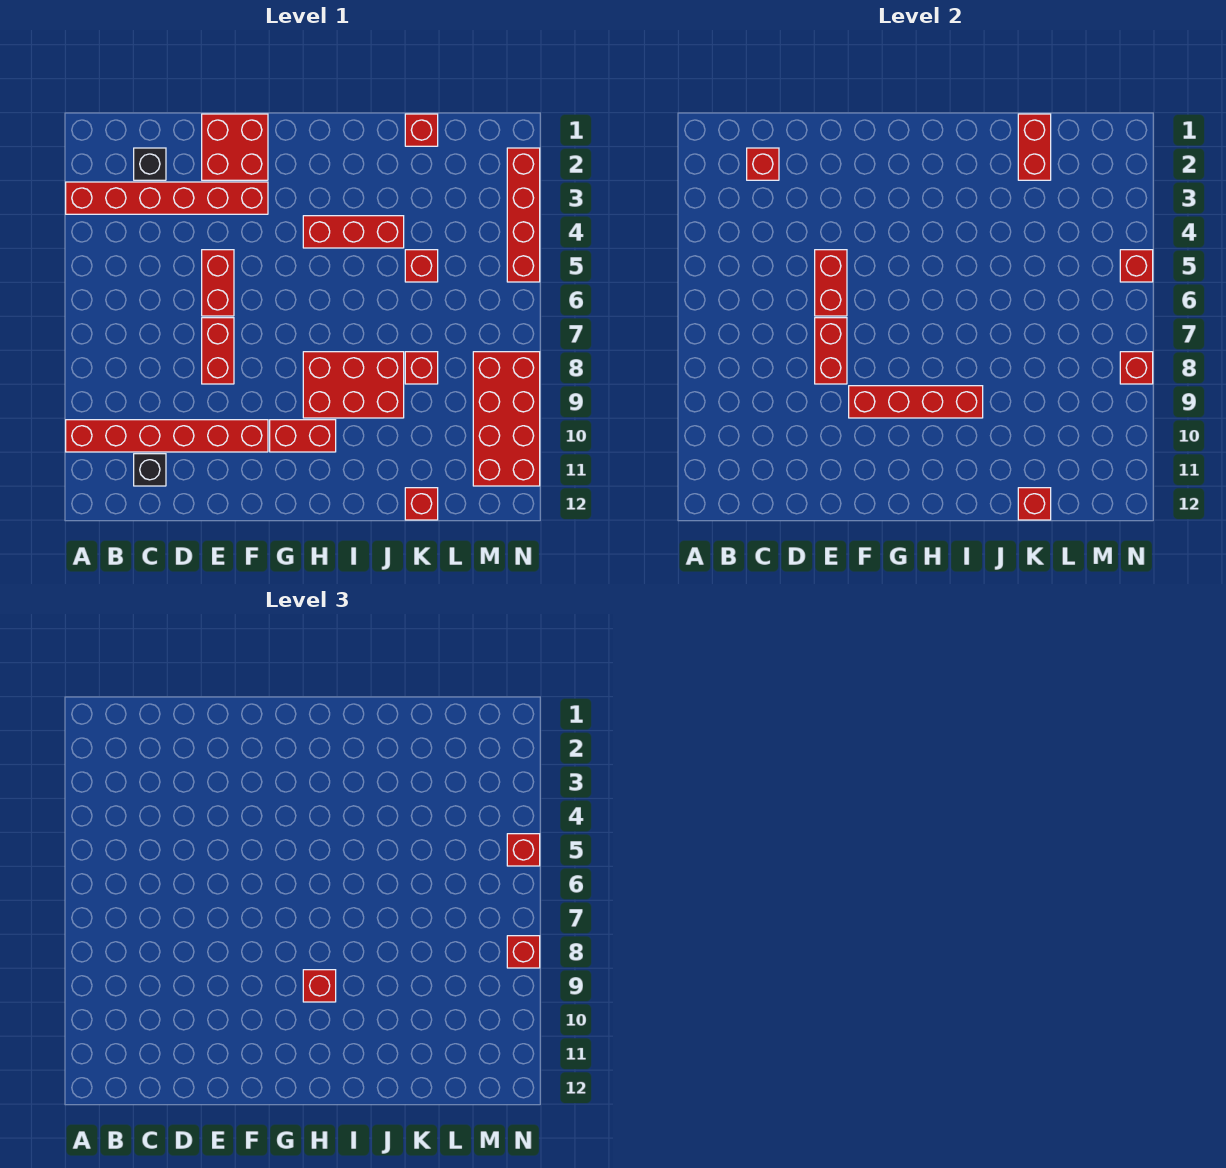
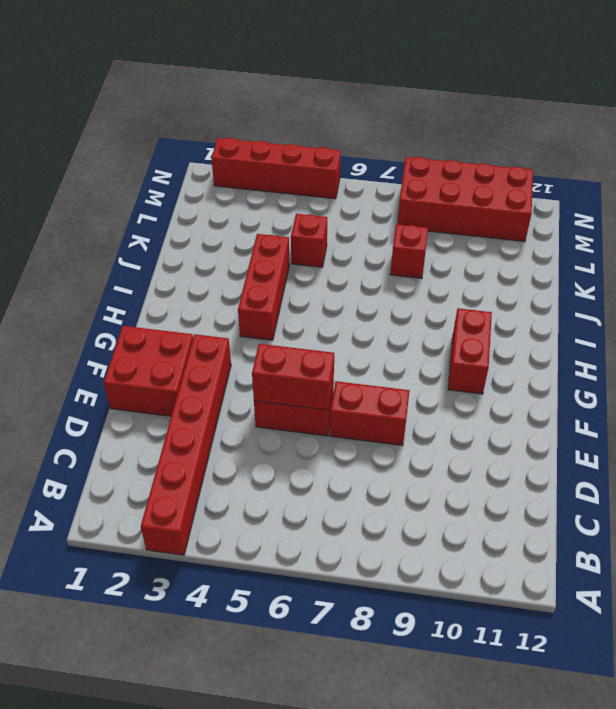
none -> red 1x6 brick [66,420,268,452]
none -> black 1x1 brick [134,148,166,180]
none -> black 1x1 brick [134,454,166,486]

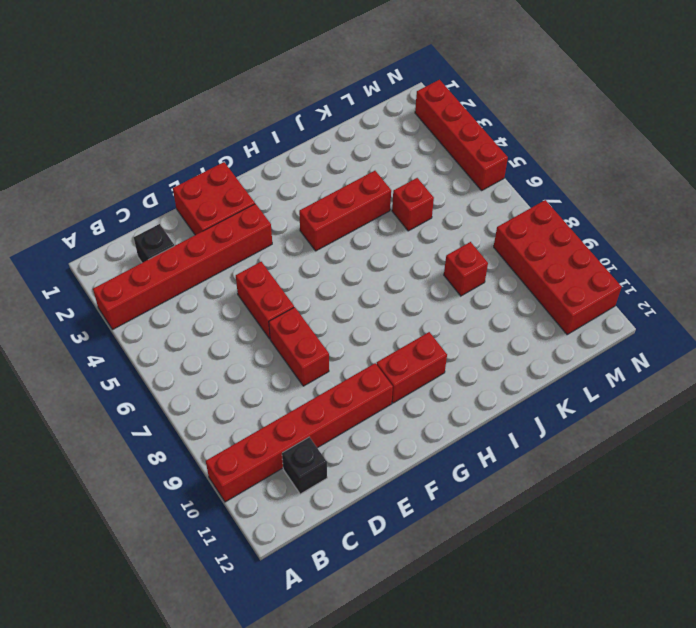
none -> red 2x3 brick [303,352,404,418]
none -> red 1x1 brick [405,114,438,146]
none -> red 1x1 brick [405,488,438,520]

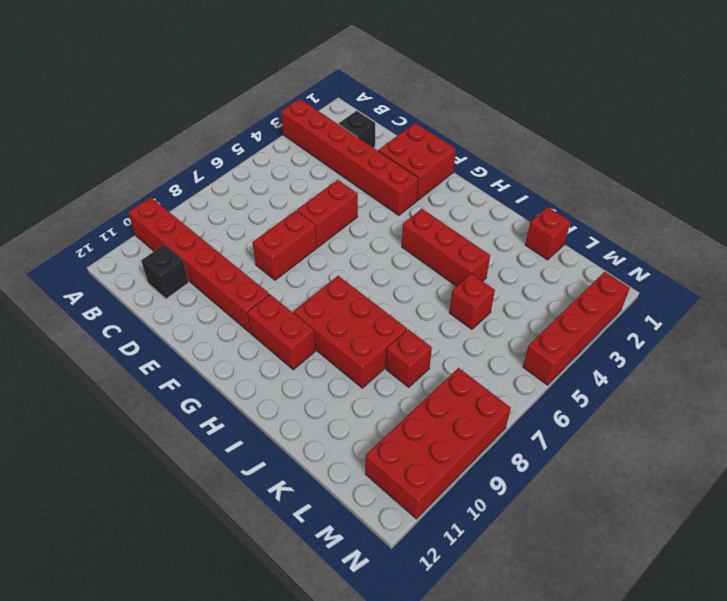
none -> red 1x1 brick [405,488,438,520]
none -> red 1x1 brick [747,148,779,180]
none -> red 1x2 brick [815,250,847,316]

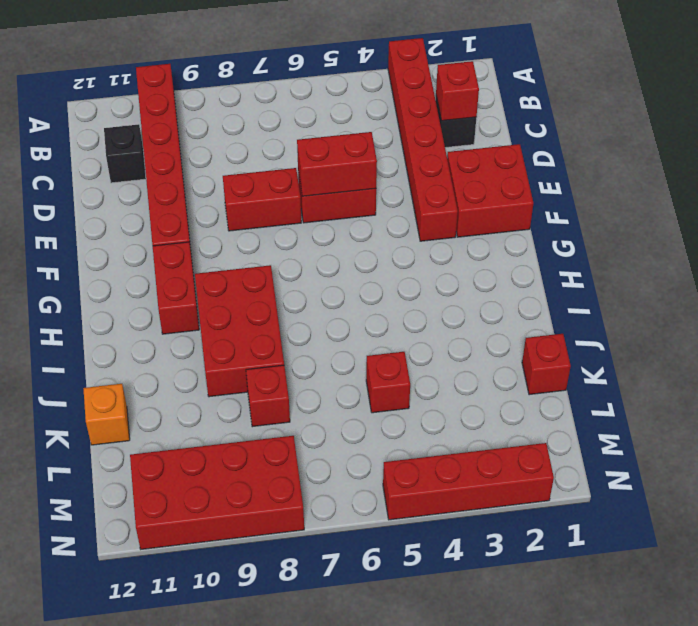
orange 1x1 brick [83,384,130,445] -> red 1x1 brick [405,488,438,520]
none -> red 1x3 brick [303,216,404,248]
none -> red 1x2 brick [815,318,847,384]
none -> red 1x4 brick [849,386,983,418]

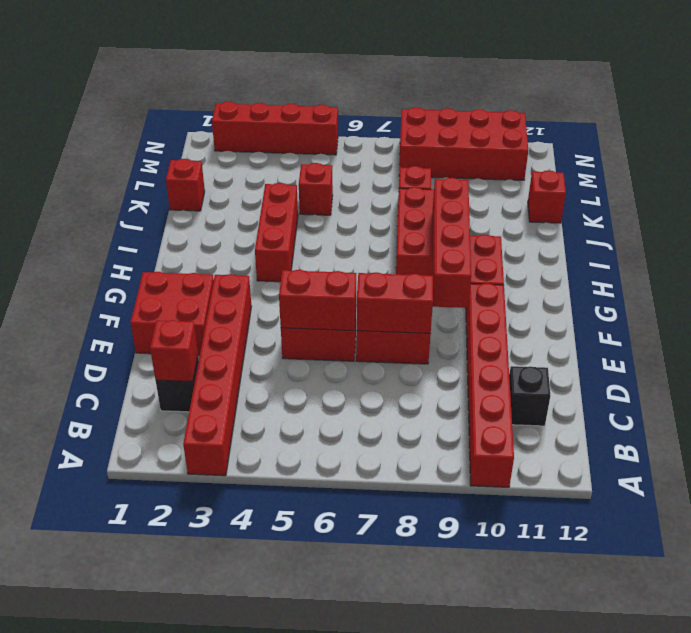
none -> red 1x2 brick [1018,114,1051,180]
none -> red 1x1 brick [1018,488,1051,520]
none -> red 1x1 brick [1120,250,1153,282]

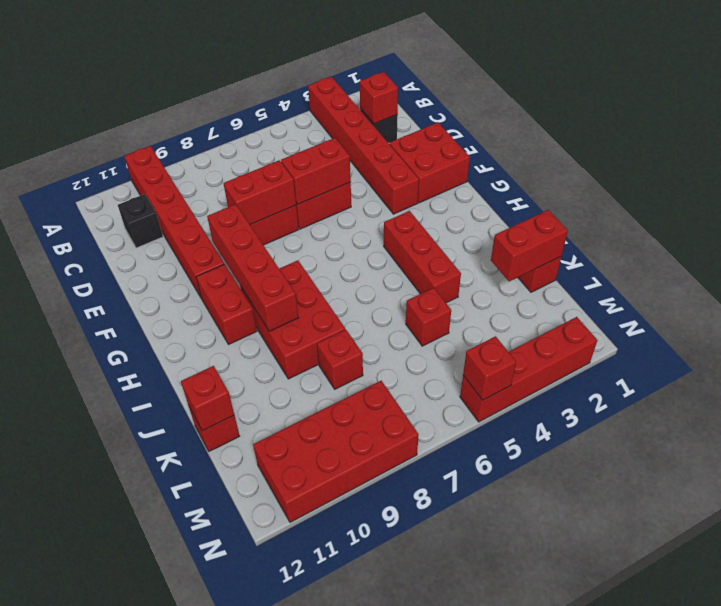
none -> red 1x1 brick [1120,352,1153,384]
none -> red 1x1 brick [303,970,336,1002]
none -> red 1x1 brick [507,834,540,866]

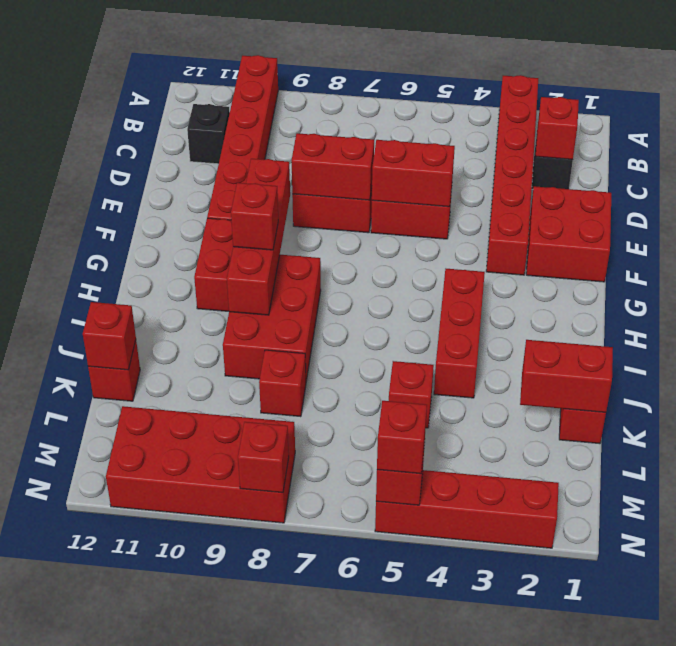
none -> red 1x1 brick [507,936,540,968]

